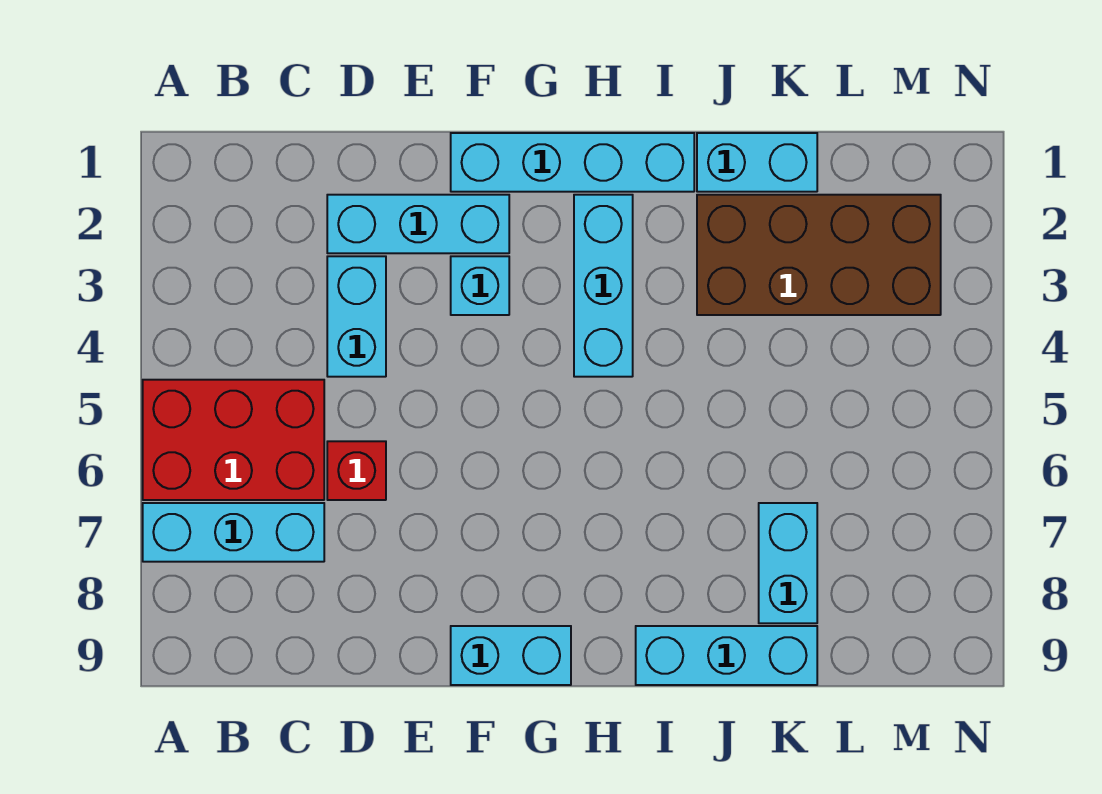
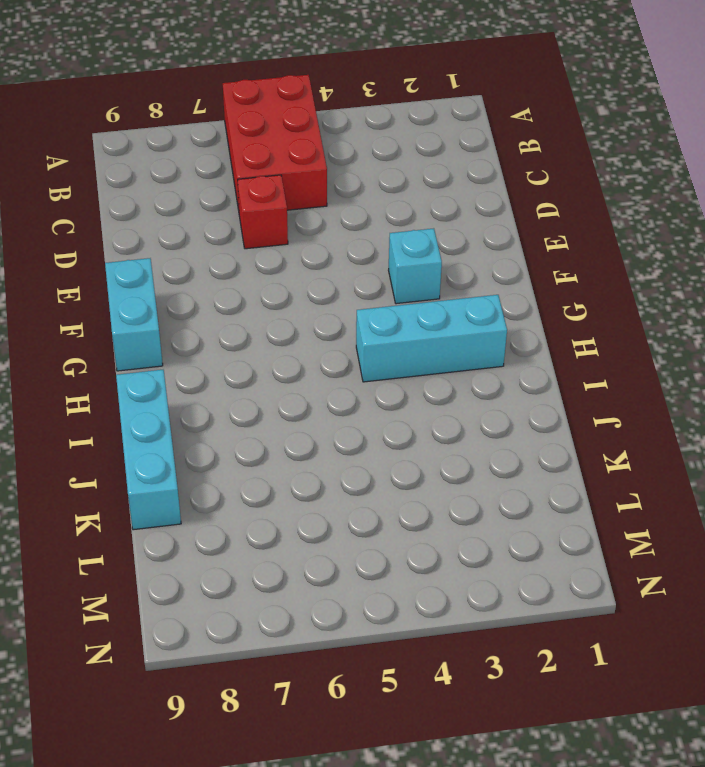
none -> cyan 1x3 brick [143,503,324,562]
none -> cyan 1x3 brick [327,195,509,253]
none -> cyan 1x2 brick [327,256,386,377]

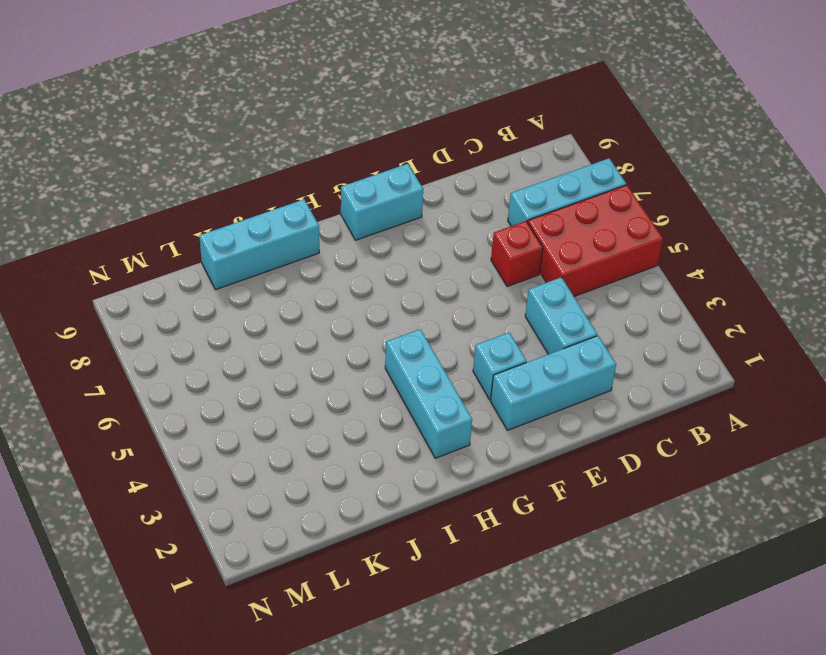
none -> cyan 1x4 brick [451,133,694,192]
none -> cyan 1x2 brick [697,133,817,192]
none -> brown 2x4 brick [697,195,941,315]

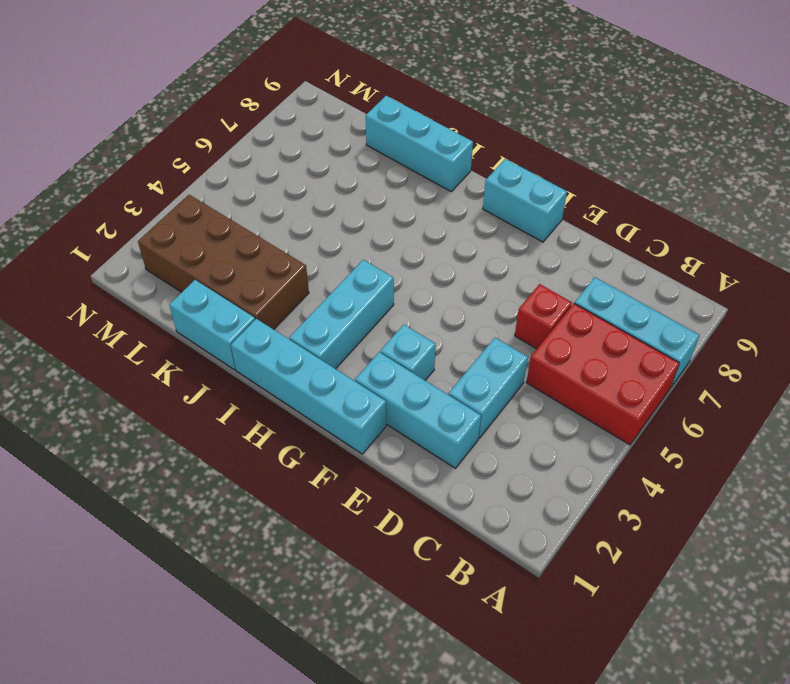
none -> cyan 1x2 brick [759,503,817,623]

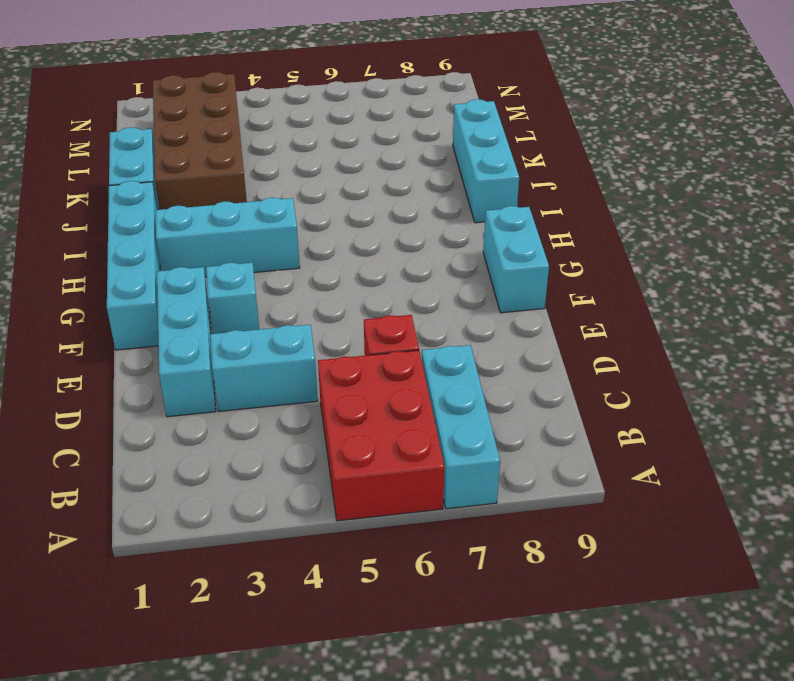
none -> cyan 1x2 brick [759,503,817,623]

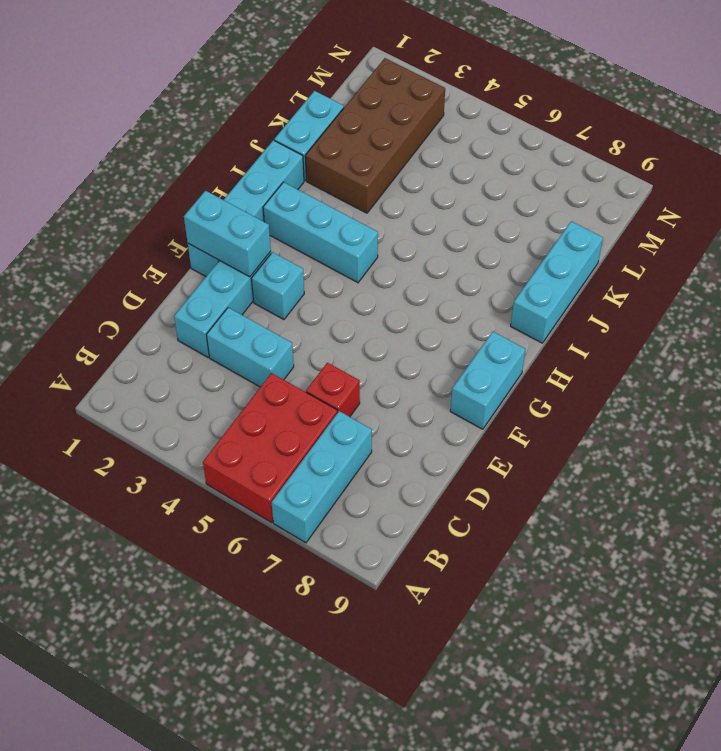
cyan 1x2 brick [184,191,271,277] -> cyan 1x2 brick moved to [759,503,817,623]

